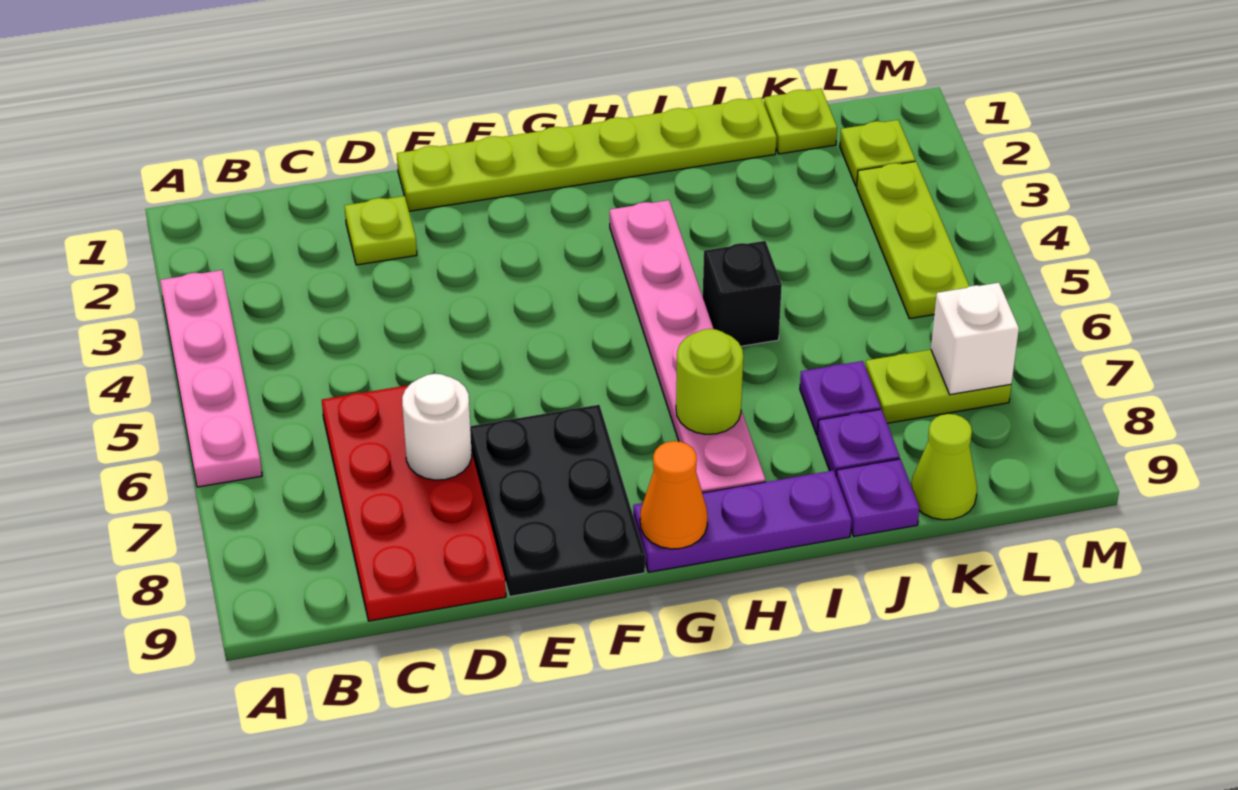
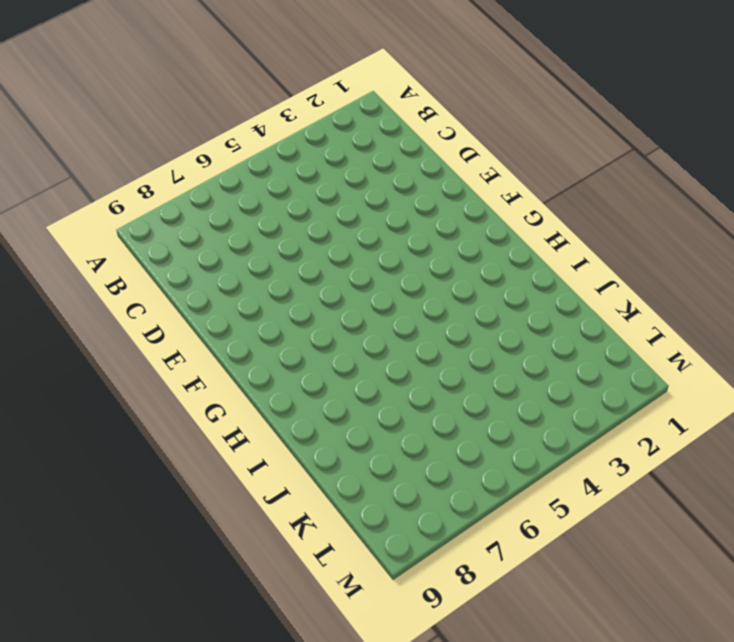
none -> pink 1x4 plate [160,270,262,487]
none -> red 2x4 plate [322,385,506,621]
none -> lime 1x1 plate [345,196,417,265]

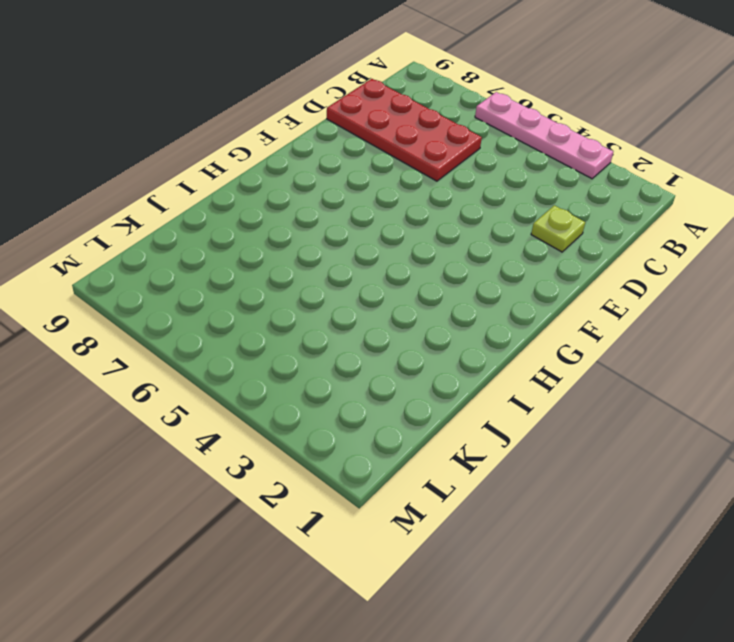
none -> lime 1x6 plate [397,98,776,211]
none -> black 2x3 plate [470,405,645,596]
none -> purple 1x3 plate [633,470,852,572]

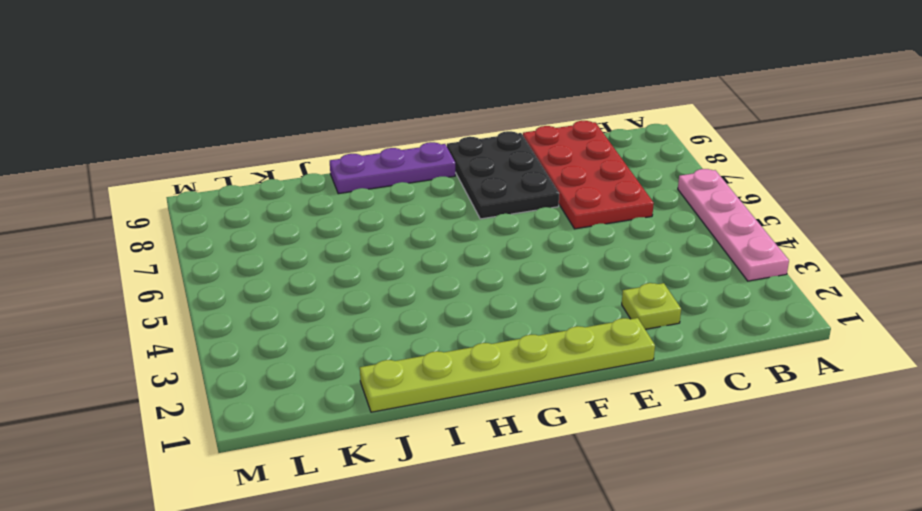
none -> pink 1x6 plate [610,200,765,493]
none -> black 1x1 brick [703,241,782,346]
none -> purple 1x1 plate [800,361,881,435]

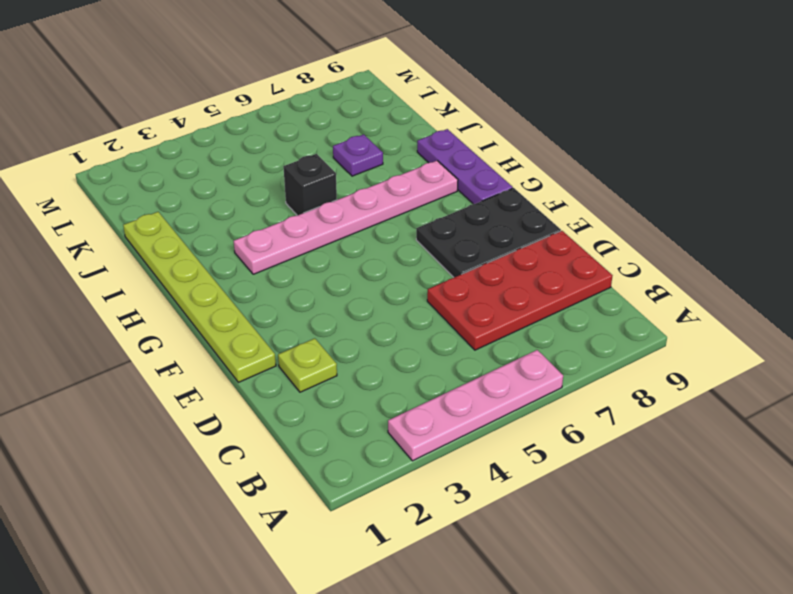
none -> purple 1x1 plate [817,409,900,476]
none -> purple 1x1 plate [836,459,919,536]
none -> lime 1x1 plate [764,89,837,154]

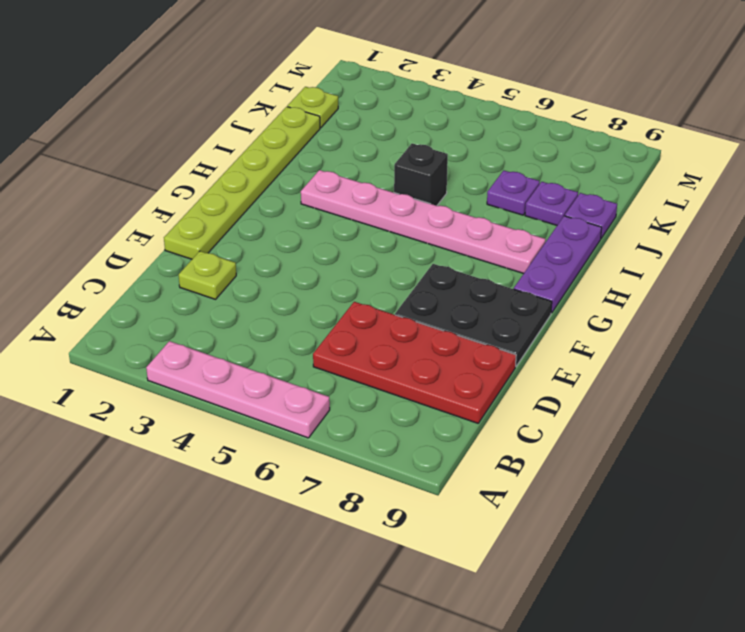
none -> lime 1x2 plate [865,350,1011,423]
none -> lime 1x1 cone [911,414,977,520]
none -> lime 1x1 plate [840,120,915,186]

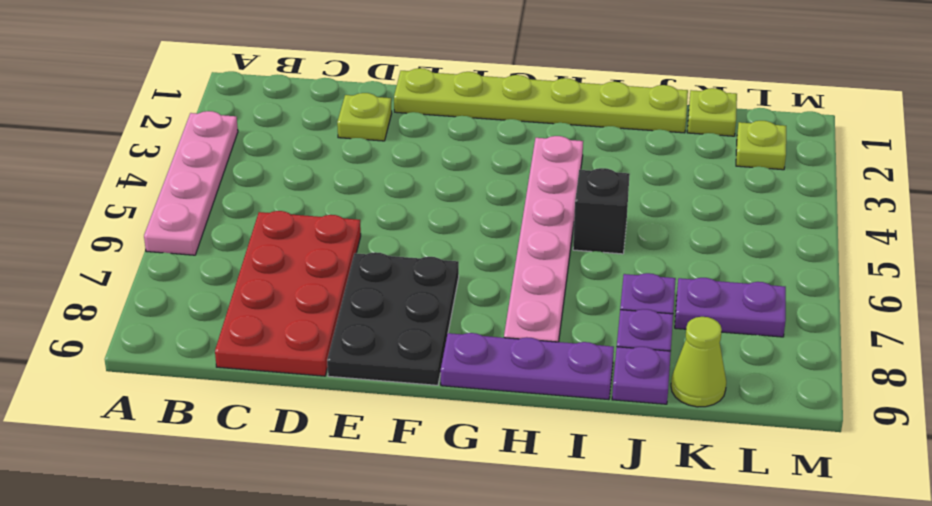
purple 1x2 plate [675,278,786,337] -> lime 1x2 plate [865,350,1011,423]
none -> lime 1x3 plate [857,162,969,319]
none -> white 1x1 round brick [402,374,472,480]
none -> orange 1x1 cone [640,441,708,549]

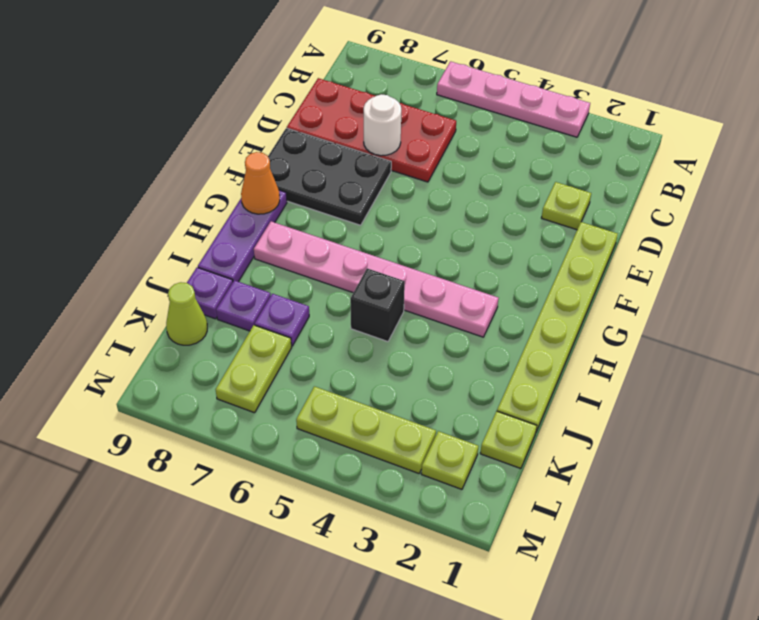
none -> lime 1x1 round brick [676,329,743,434]
none -> white 1x1 brick [931,283,1019,395]

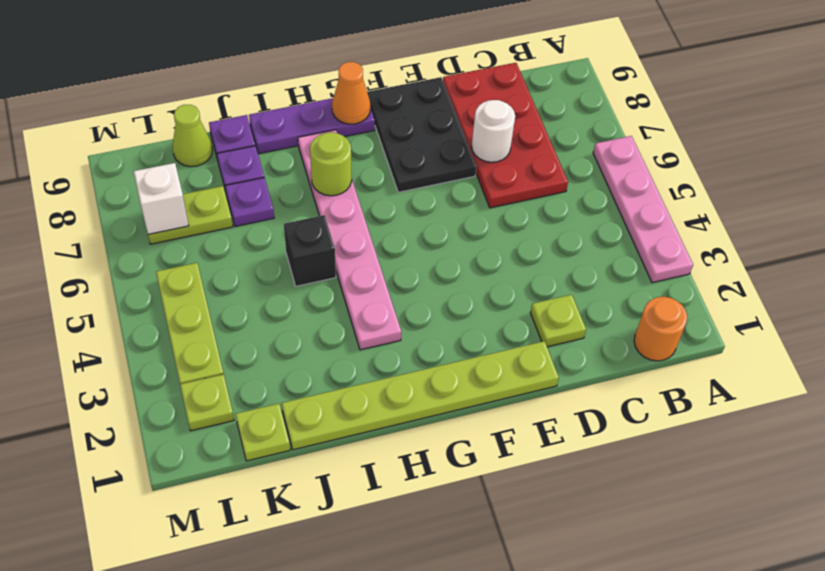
orange 1x1 round brick [634,297,687,361] -> none

